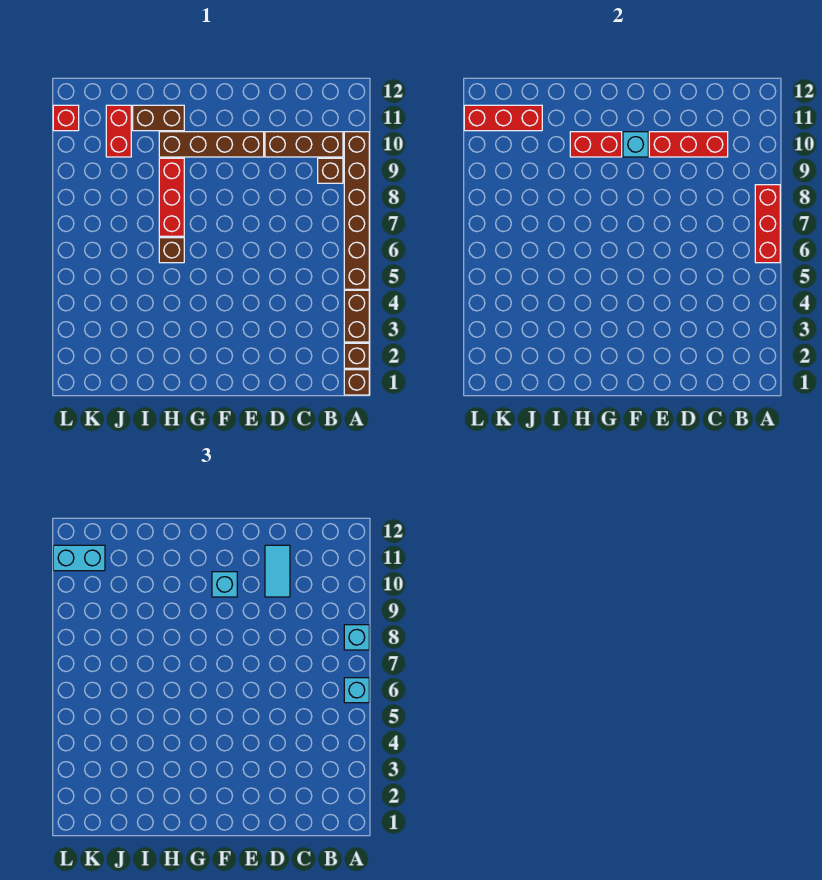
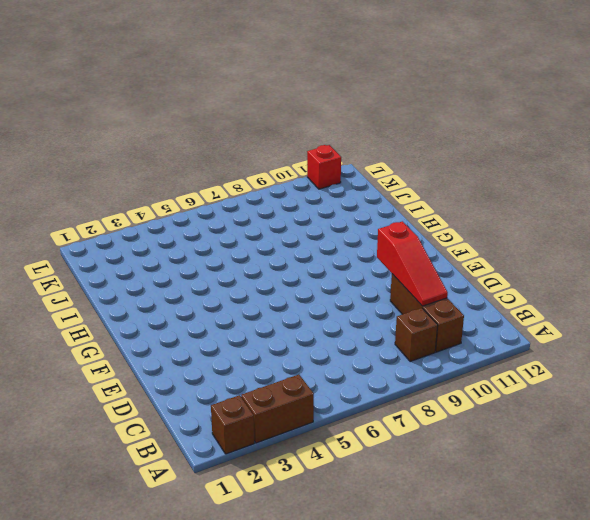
red 1x3 slope [377,221,448,306] -> red 1x3 brick [649,132,728,157]
none -> brown 1x1 brick [344,370,369,395]
none -> brown 1x6 brick [344,132,369,289]
none -> brown 1x4 brick [159,132,264,157]

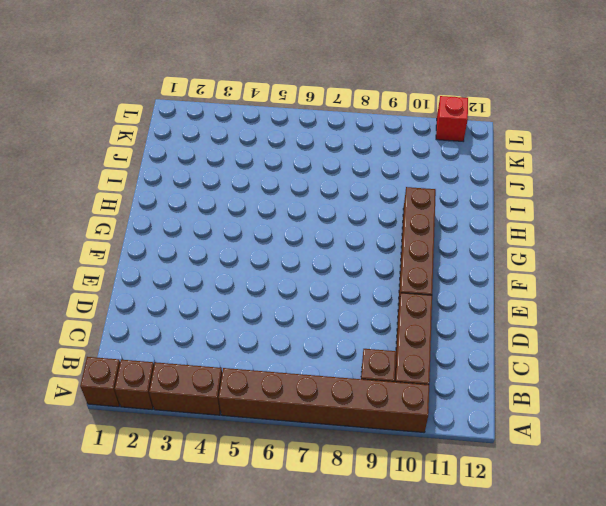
none -> brown 1x1 brick [159,238,184,263]
none -> red 1x3 brick [159,158,184,236]
none -> brown 1x2 brick [133,105,184,131]

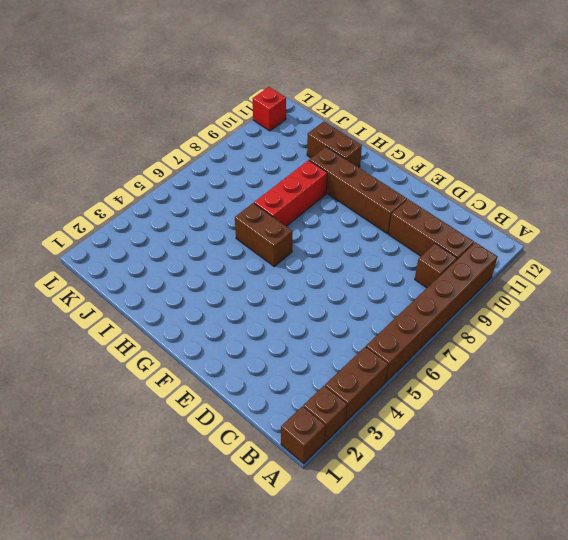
brown 1x2 brick [235,203,292,266] -> brown 1x1 brick [159,238,184,263]
none -> red 1x2 brick [106,105,131,157]
none -> red 1x3 brick [755,185,780,263]
none -> red 1x3 brick [649,132,728,157]

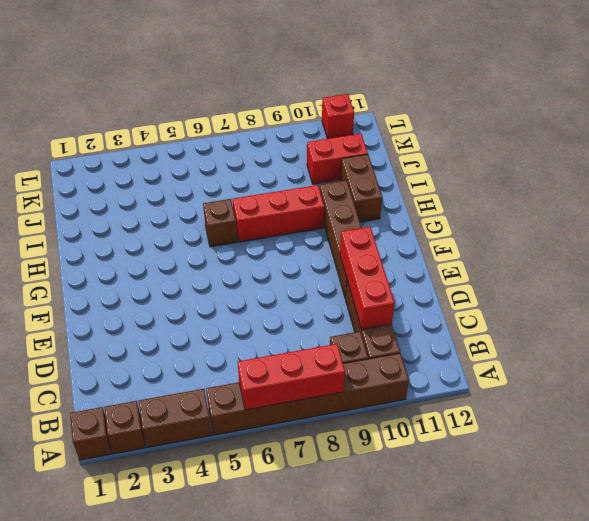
none -> cyan 1x1 brick [623,132,648,157]
none -> red 1x2 brick [570,132,622,157]
none -> red 1x3 brick [464,105,542,131]

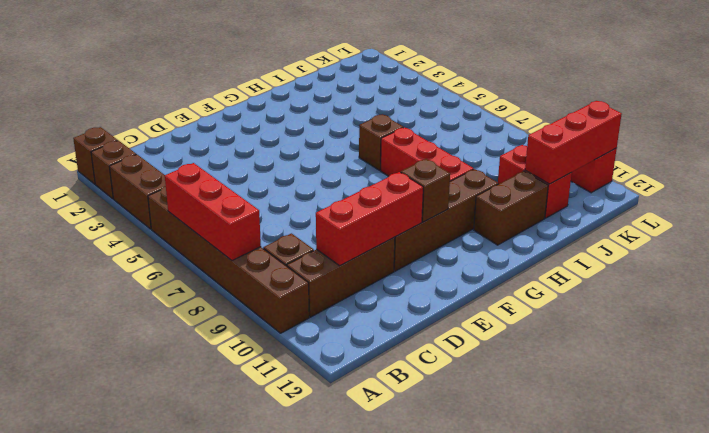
brown 1x1 brick [401,159,450,222] -> cyan 1x1 brick [623,132,648,157]
none -> red 1x2 brick [570,132,622,157]
none -> cyan 1x1 brick [344,678,369,703]
none -> cyan 1x1 brick [344,625,369,650]

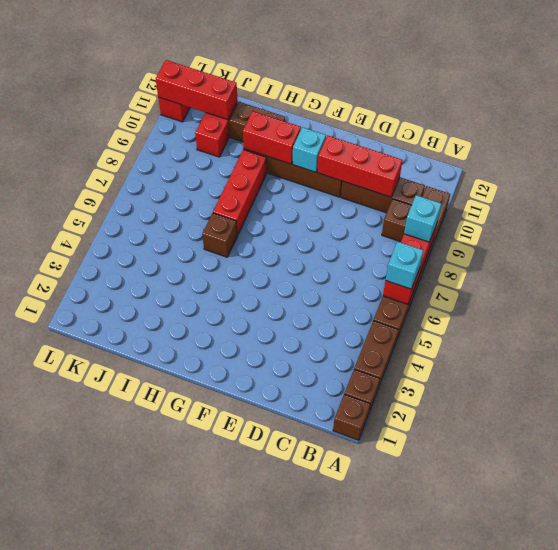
none -> cyan 1x2 tile [265,545,290,597]
none -> cyan 1x1 brick [212,572,237,597]
none -> cyan 1x2 brick [53,545,105,571]

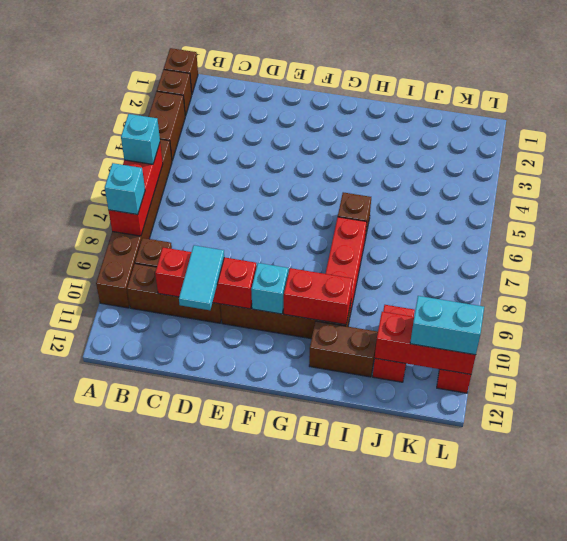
none -> cyan 1x1 brick [212,572,237,597]

